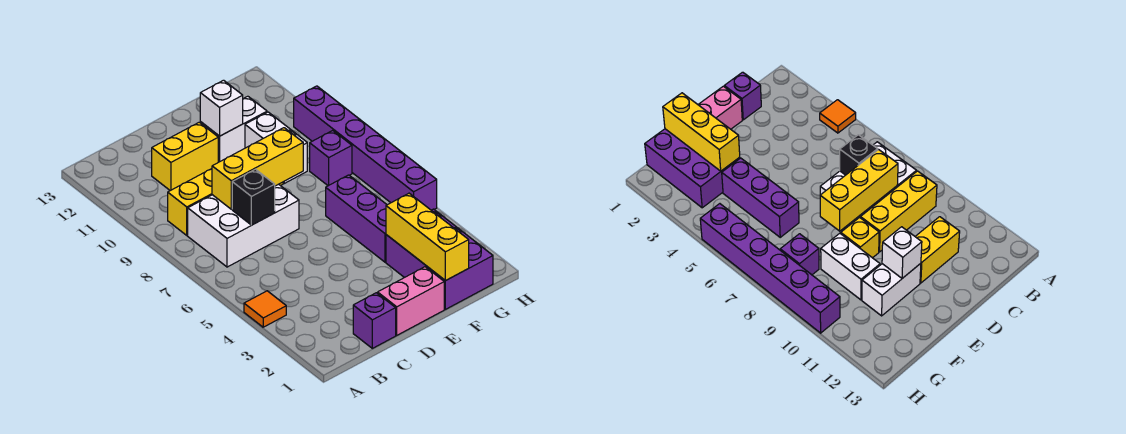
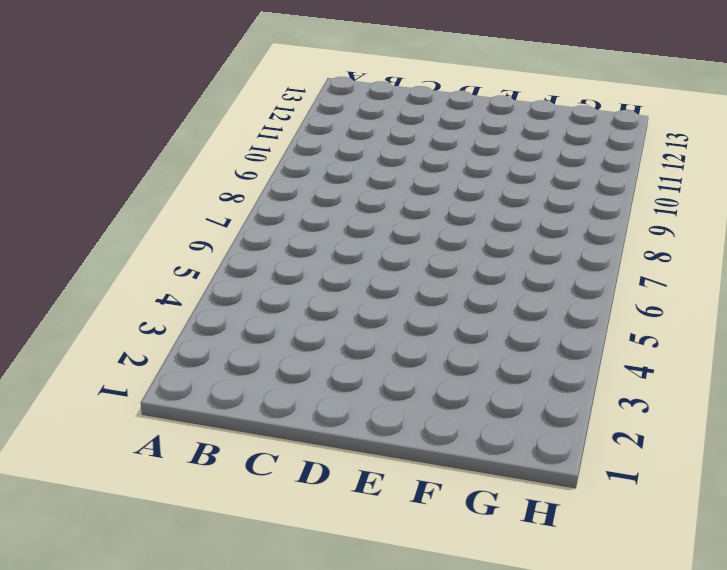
none -> orange 1x1 tile [244,291,286,327]
none -> white 2x3 brick [188,184,299,267]
none -> yellow 1x3 brick [168,169,212,235]

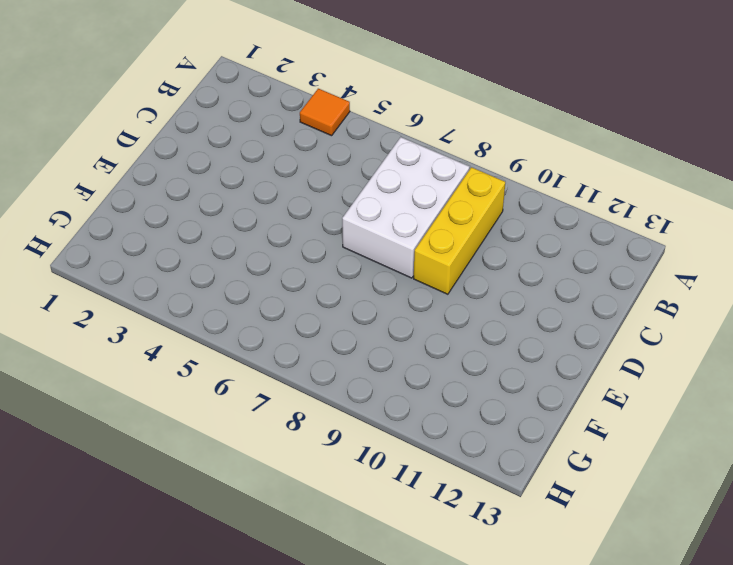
none -> purple 1x1 brick [353,293,396,348]
none -> yellow 1x2 brick [152,122,218,191]
none -> pink 1x2 brick [378,267,444,335]

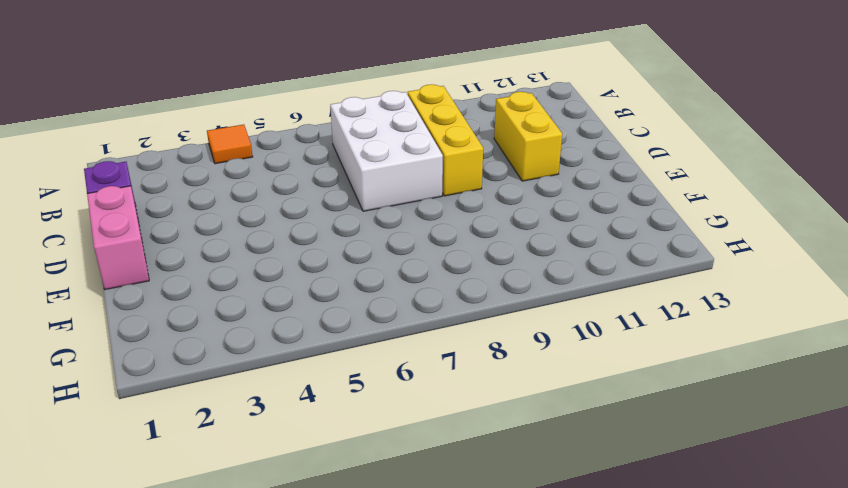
none -> yellow 1x1 brick [841,217,879,258]
none -> white 1x2 brick [200,96,267,162]
none -> purple 2x3 brick [386,209,493,309]

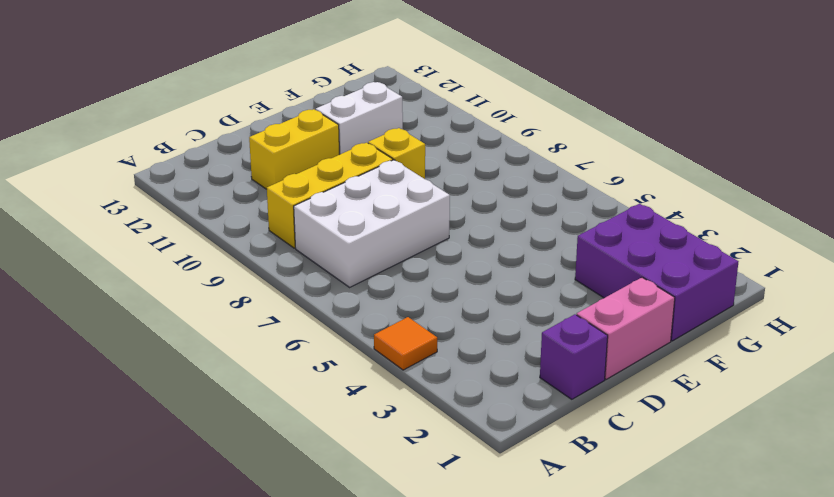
none -> purple 1x3 brick [326,175,387,262]
none -> white 1x2 brick [245,112,307,183]
none -> purple 1x1 brick [310,131,352,186]

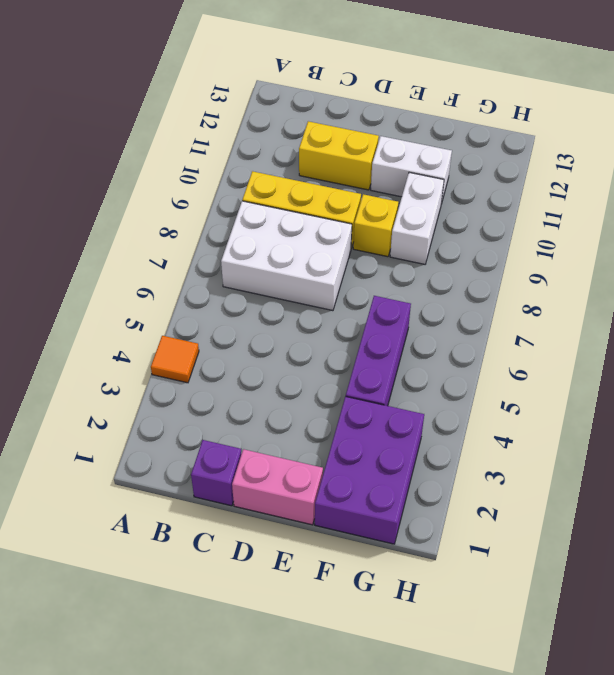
none -> purple 1x1 brick [310,131,352,186]
none -> purple 1x6 brick [294,86,437,210]
none -> black 1x1 brick [232,169,275,225]

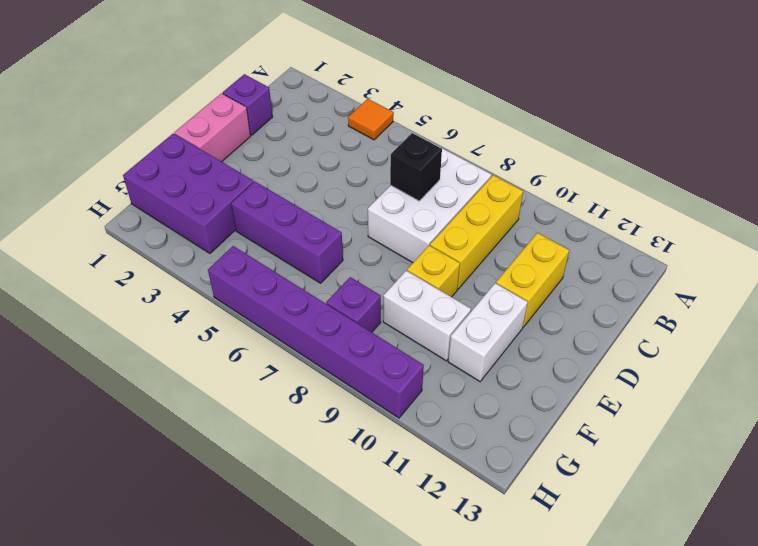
none -> yellow 1x3 brick [212,128,303,209]
none -> white 1x1 brick [200,80,243,136]
none -> yellow 1x3 brick [386,193,469,281]

